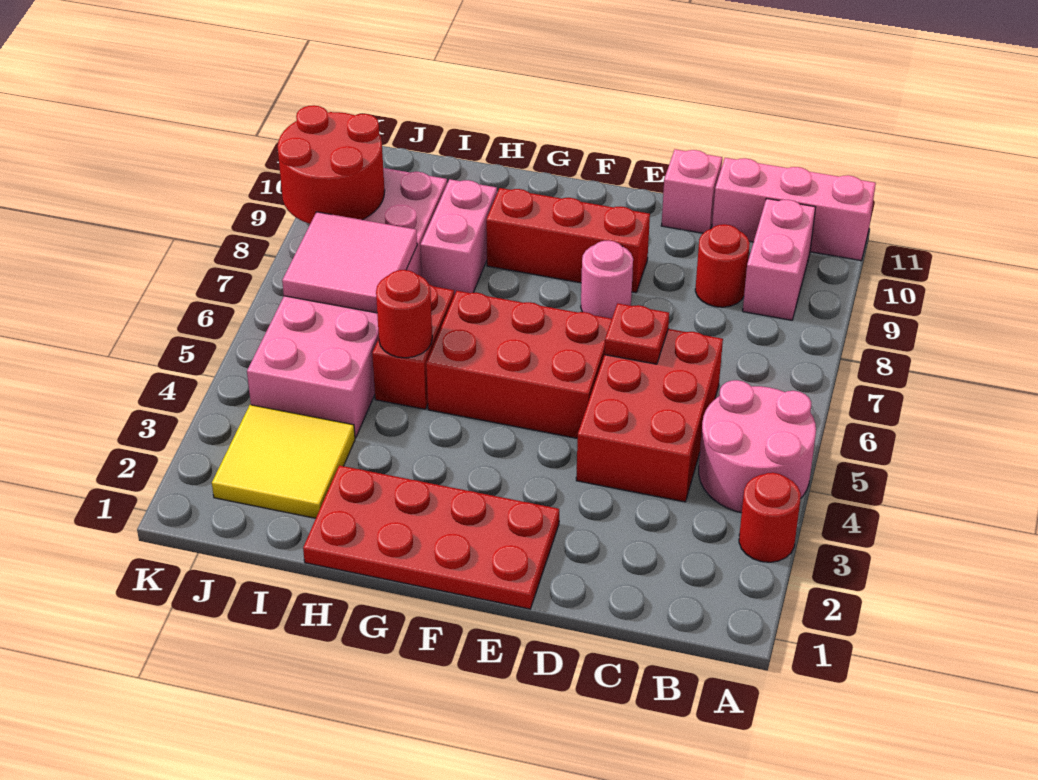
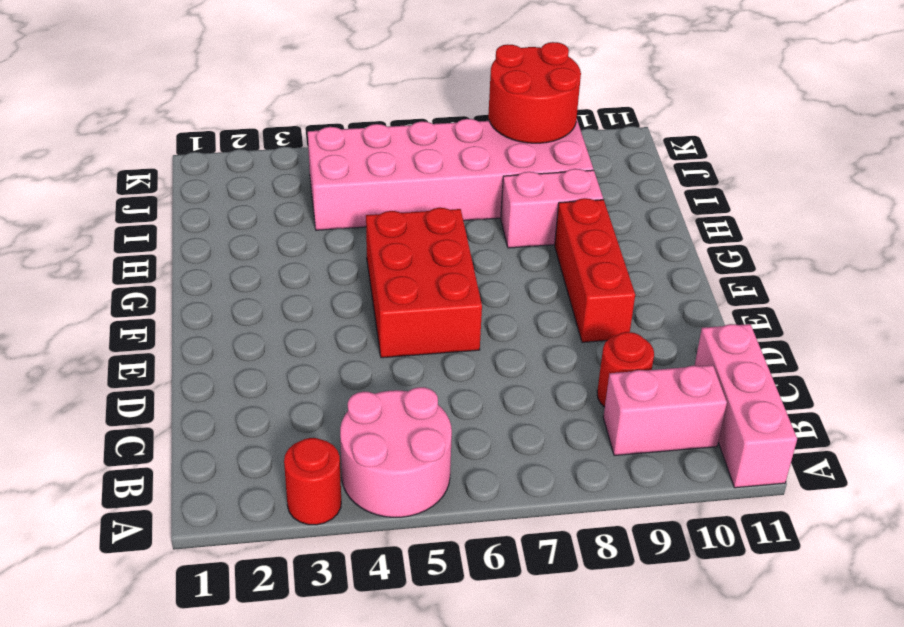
none -> red 2x3 brick [576,329,723,502]
none -> pink 1x1 brick [661,149,722,233]
none -> red 2x4 plate [303,465,559,609]

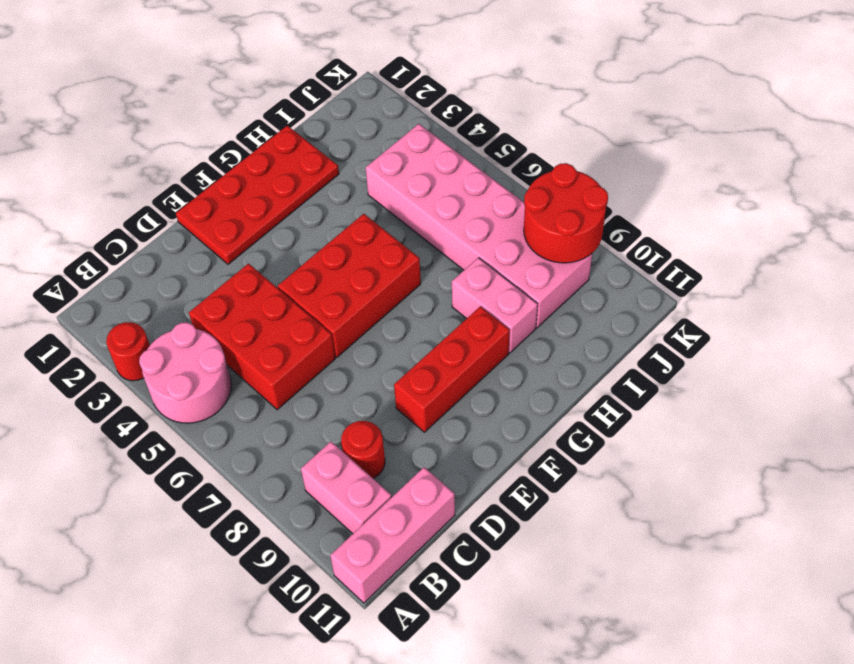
none -> pink 1x1 brick [661,149,722,233]
none -> pink 1x1 round brick [581,240,633,319]
none -> red 1x2 brick [372,284,454,409]

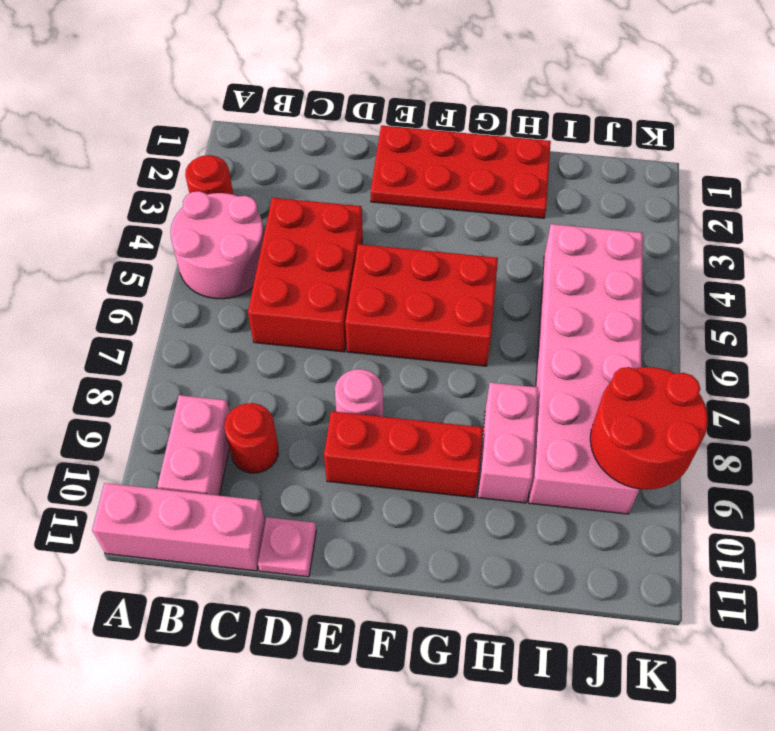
pink 1x1 plate [258,517,316,577] -> pink 1x1 brick [661,149,722,233]
none -> red 1x2 brick [372,284,454,409]
none -> yellow 2x2 tile [212,405,355,518]
none -> red 1x1 plate [604,303,669,364]

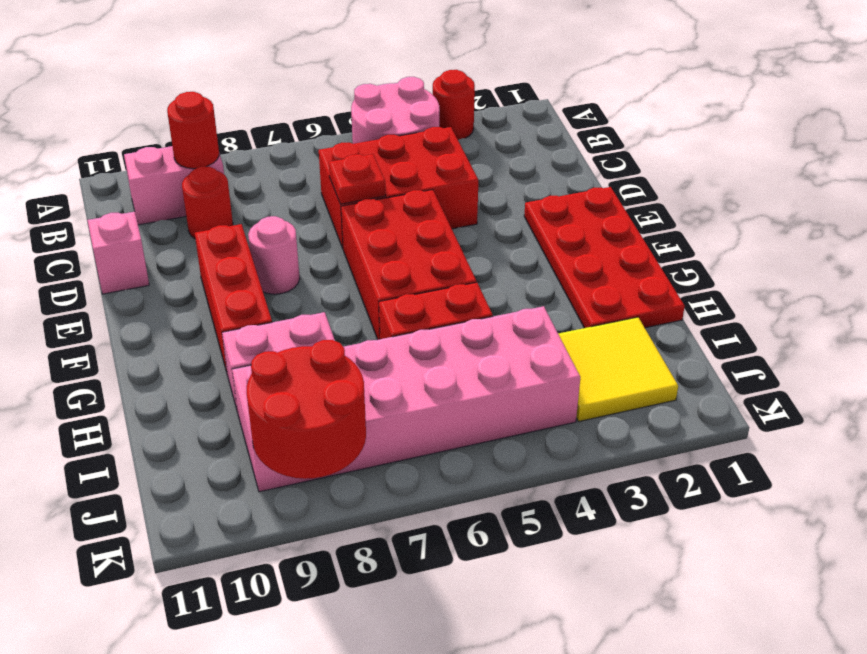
red 1x1 round brick [167,92,219,169] -> red 1x1 round brick moved to [376,270,432,358]
none -> pink 1x3 brick [712,158,876,260]
none -> pink 2x2 tile [282,212,417,313]

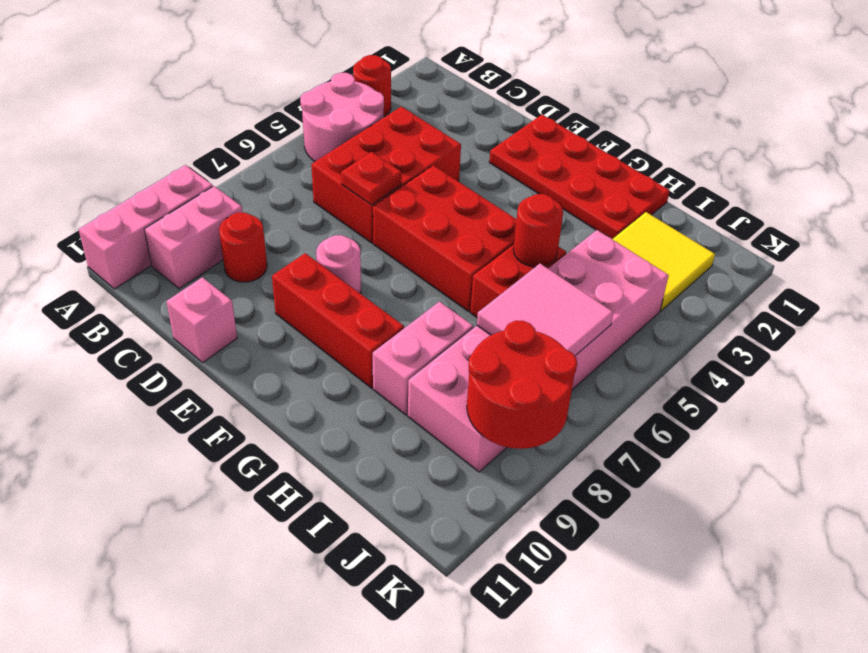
pink 1x3 brick [79,165,213,289] -> pink 1x3 brick turned to [712,158,876,260]

